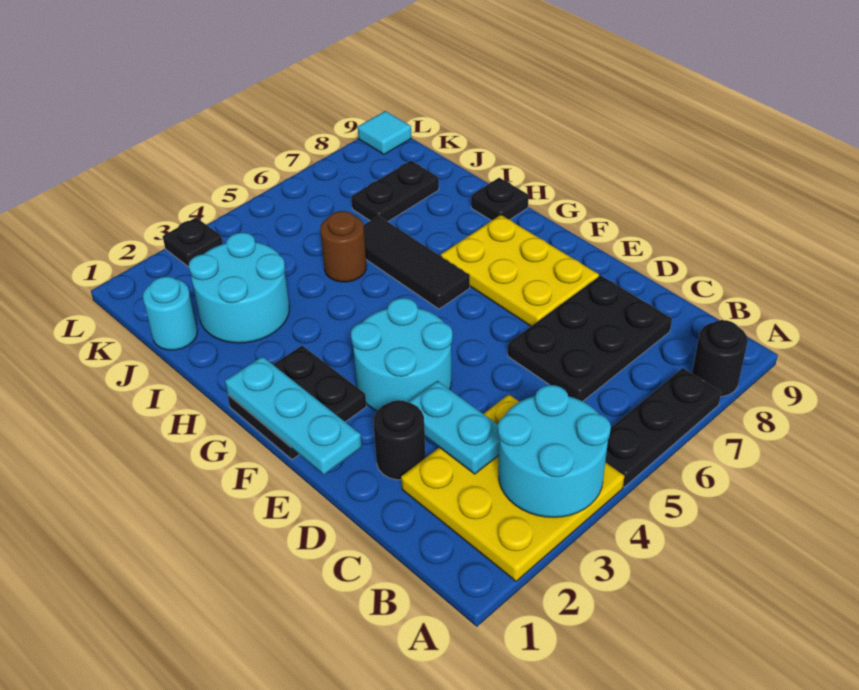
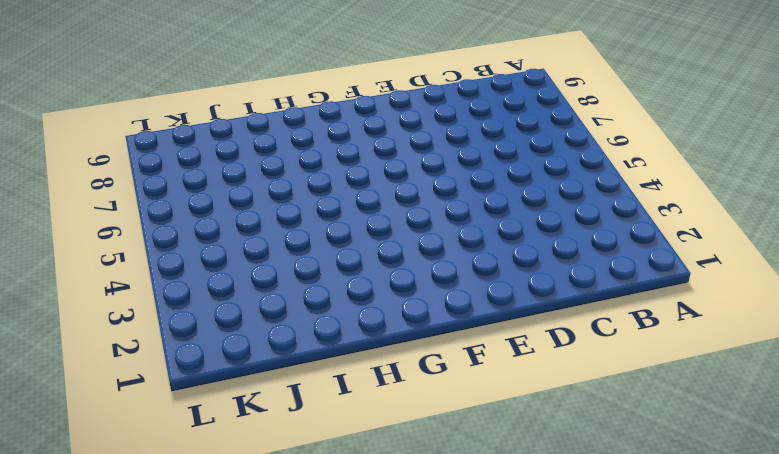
none -> yellow 3x3 plate [401,395,624,581]
none -> black 1x3 plate [605,368,721,487]
none -> black 1x1 round brick [692,320,748,397]

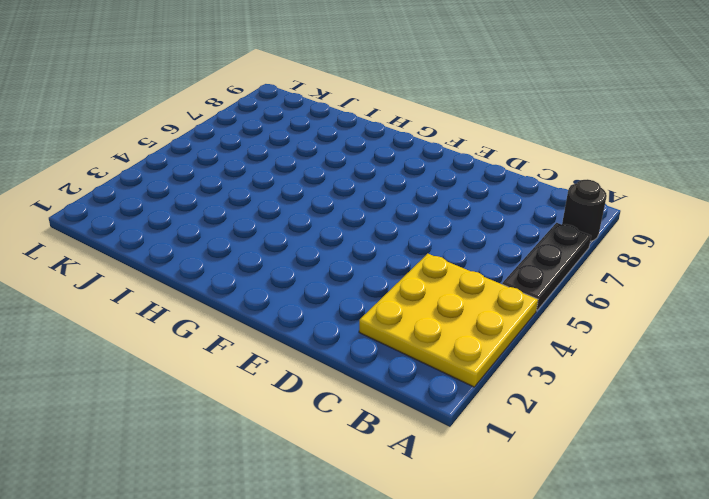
none -> black 2x3 plate [508,275,672,401]
none -> black 1x1 round brick [374,400,425,480]
none -> cyan 2x2 round brick [351,298,452,411]

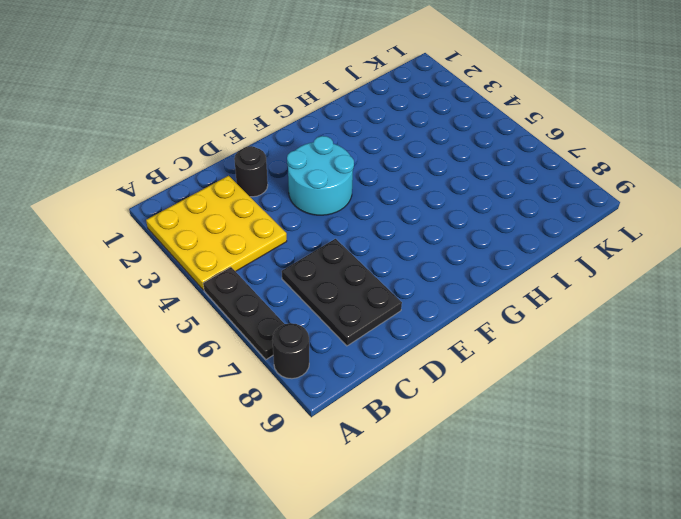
none -> yellow 2x3 plate [441,215,599,326]
none -> black 2x2 plate [228,346,366,459]
none -> black 1x3 tile [364,216,470,309]

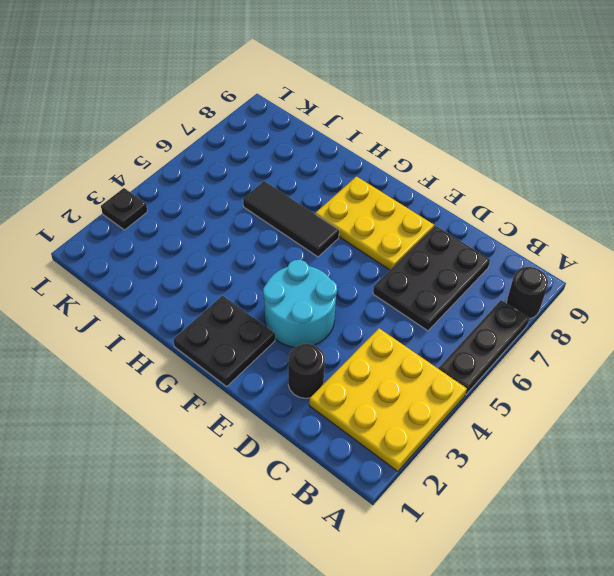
none -> black 1x1 plate [471,178,529,221]
none -> cyan 2x2 round brick [189,233,289,343]
none -> brown 1x1 round brick [320,211,367,282]

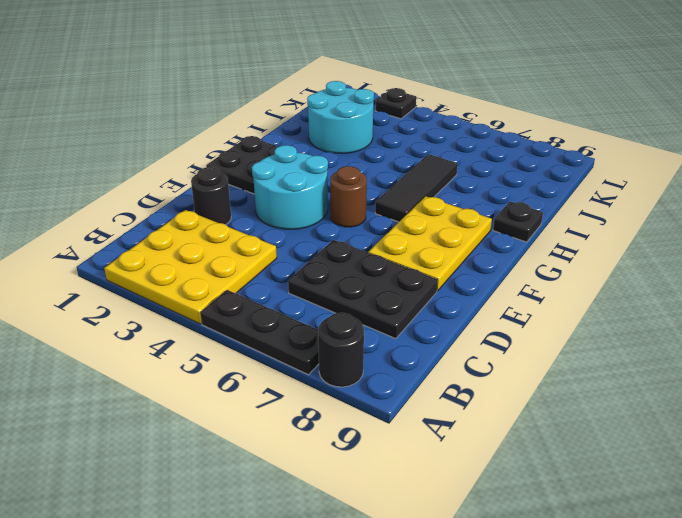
brown 1x1 round brick [330,166,367,227] -> brown 1x1 round brick moved to [320,211,367,282]
none -> cyan 1x1 round brick [143,277,197,350]
none -> black 1x2 plate [351,161,439,222]
none -> cyan 1x1 tile [358,111,411,154]

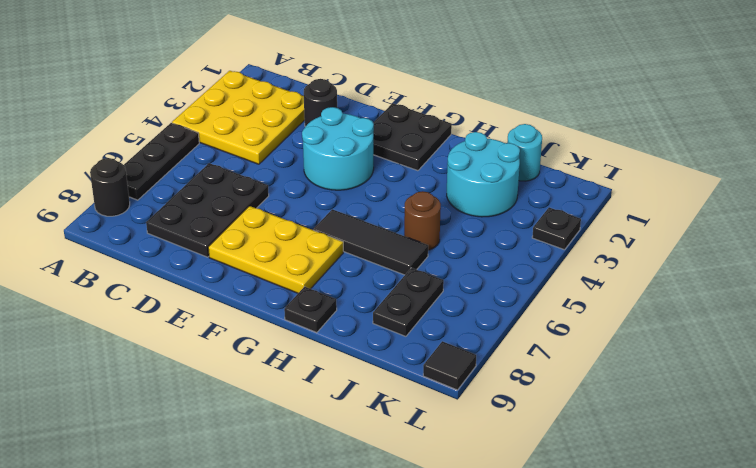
black 1x1 tile [423,341,476,390] -> cyan 1x1 tile [358,111,411,154]
none -> cyan 2x2 round brick [498,385,611,517]
none -> cyan 1x2 plate [408,381,499,474]
none -> cyan 1x3 plate [225,356,362,475]

